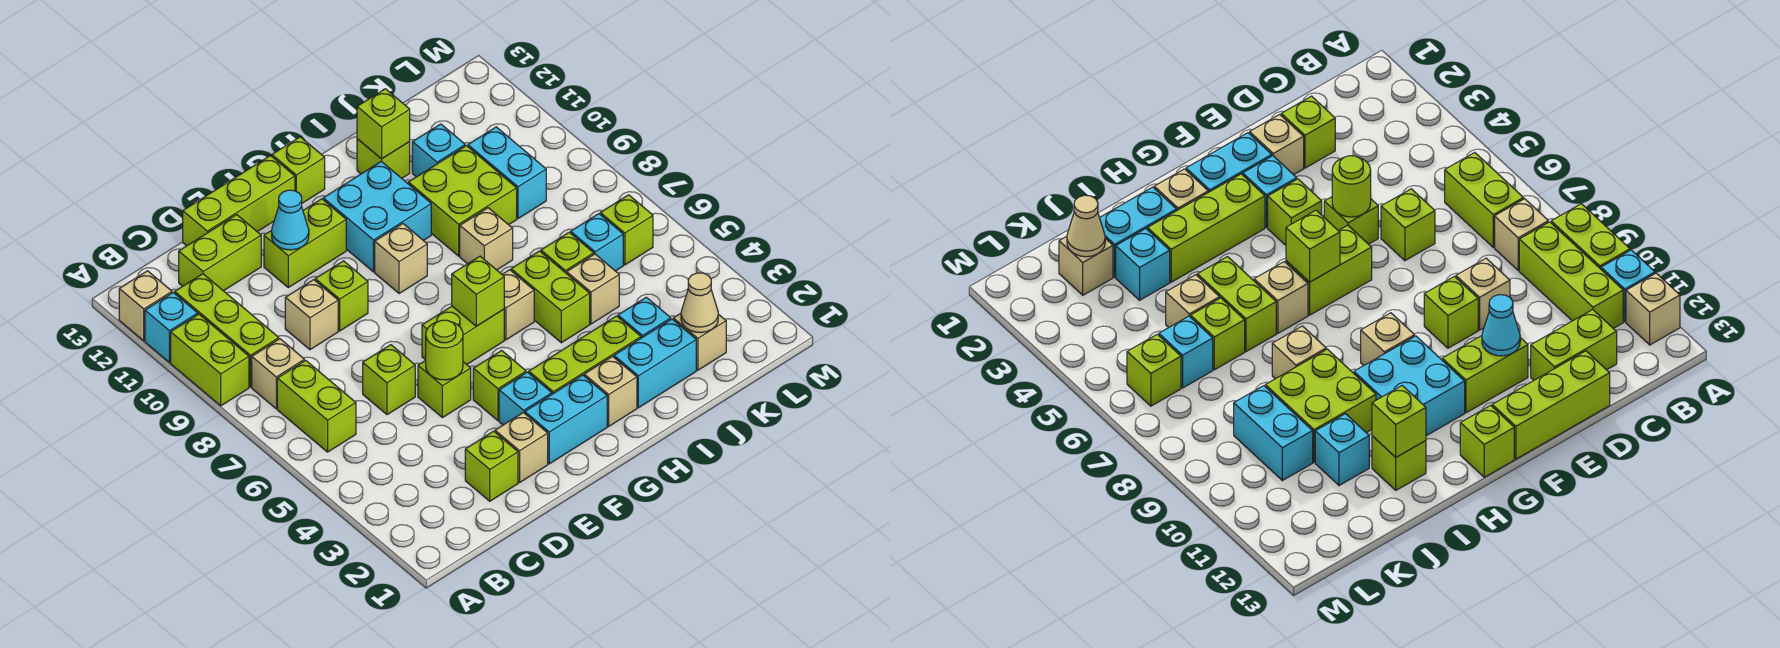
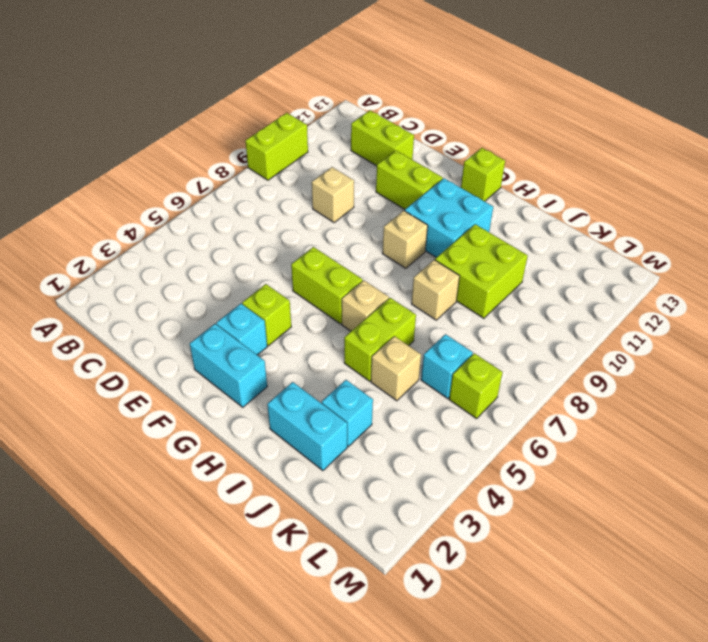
none -> cyan 1x1 brick [145,293,198,362]
none -> tan 1x1 brick [119,271,172,341]
none -> lime 1x2 brick [277,360,356,452]
none -> tan 1x1 brick [252,339,304,409]

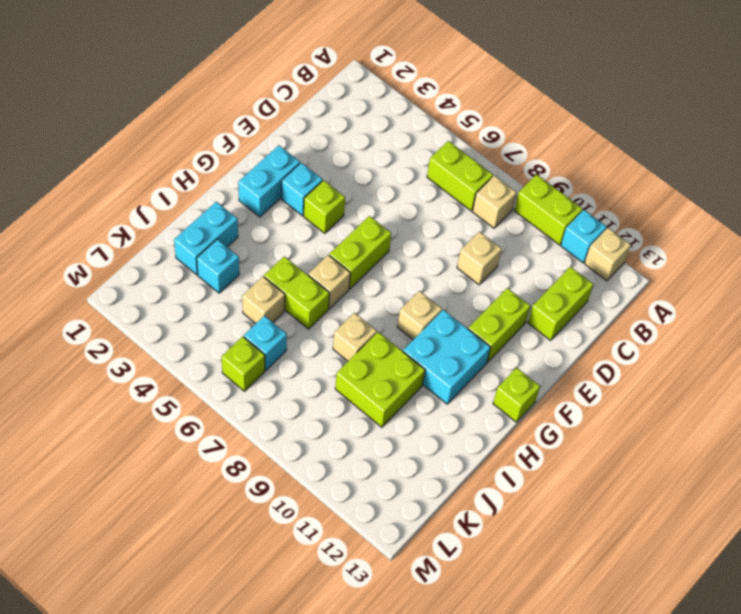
none -> lime 1x3 brick [175,274,279,387]
none -> lime 1x1 brick [465,431,518,501]
none -> lime 1x1 brick [363,345,415,415]
none -> lime 1x3 brick [183,156,295,246]

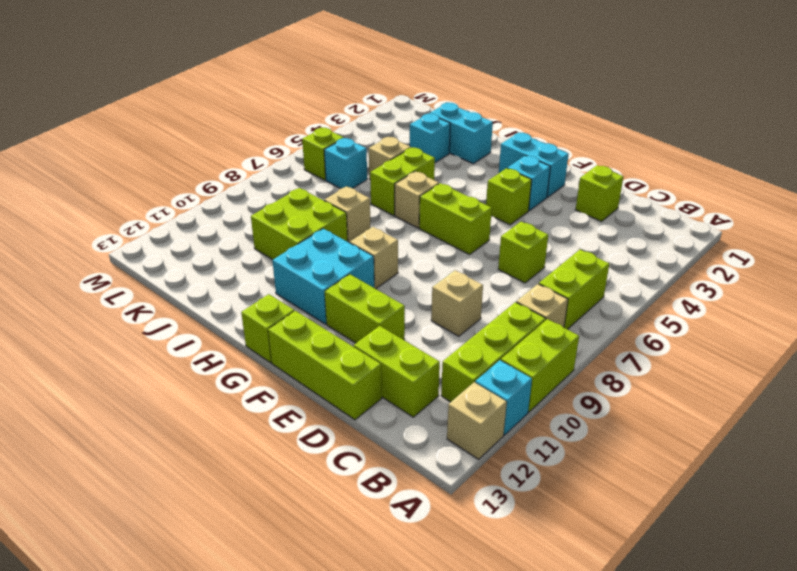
none -> tan 1x1 brick [495,413,548,483]
none -> lime 1x1 brick [418,361,471,418]
none -> lime 1x1 brick [315,261,368,331]
none -> lime 1x3 brick [529,316,641,394]

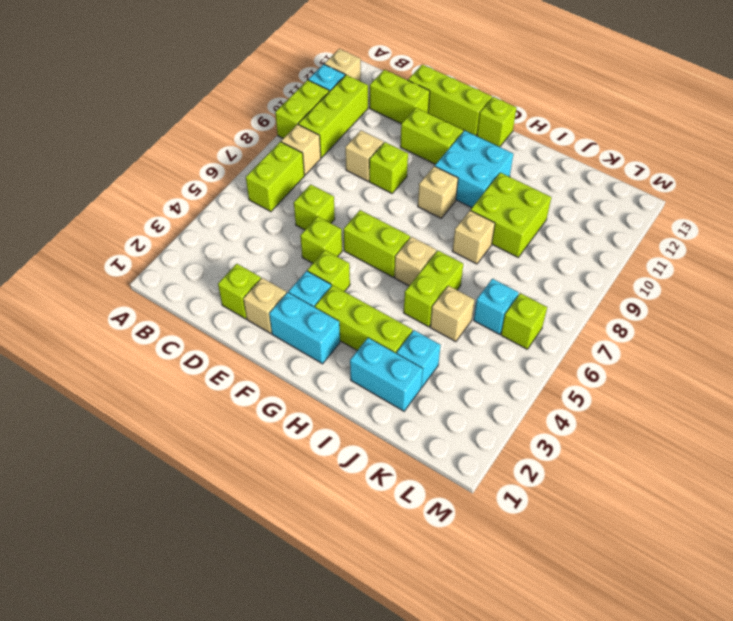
none -> tan 1x1 brick [584,356,637,426]
none -> lime 1x1 brick [357,139,410,178]
none -> lime 1x1 brick [541,232,594,274]
none -> cyan 1x1 brick [412,124,465,177]

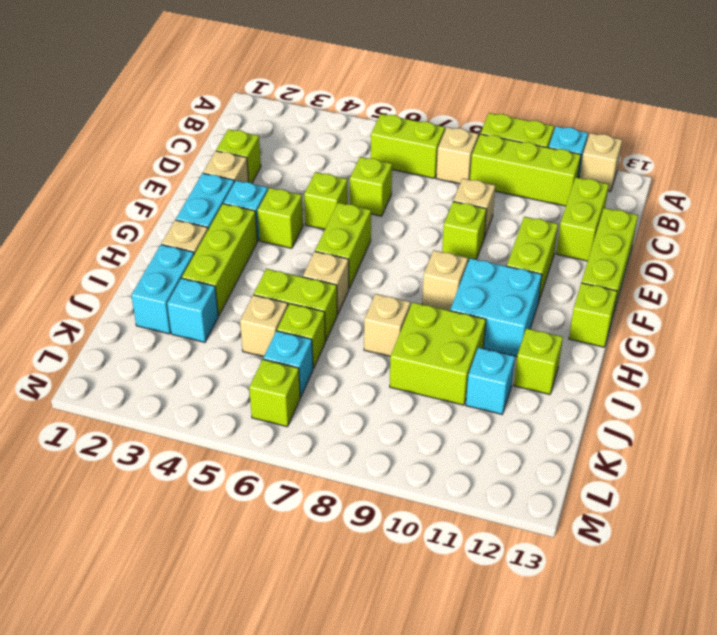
none -> tan 1x1 brick [673,313,726,370]
none -> cyan 1x2 brick [468,127,546,219]
none -> lime 1x1 round brick [426,320,463,380]
none -> cyan 1x1 cone [272,190,309,250]

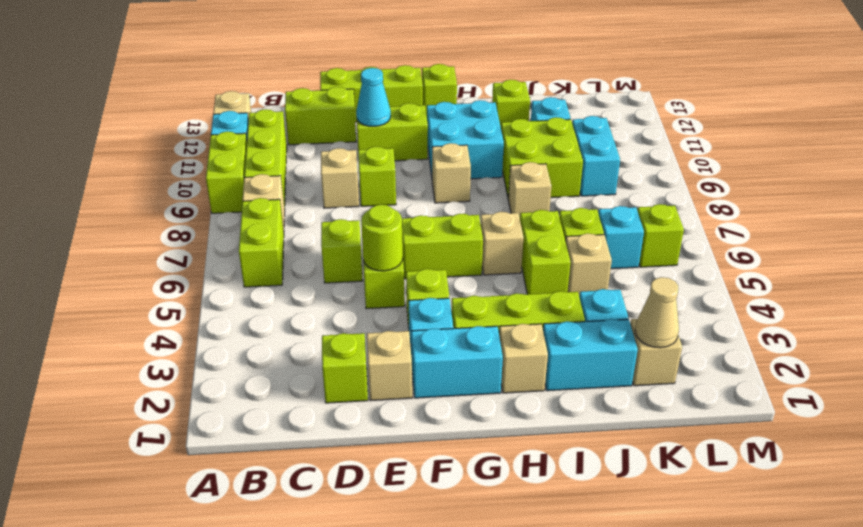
none -> lime 1x1 brick [452,256,504,326]
none -> lime 1x1 brick [357,89,410,159]

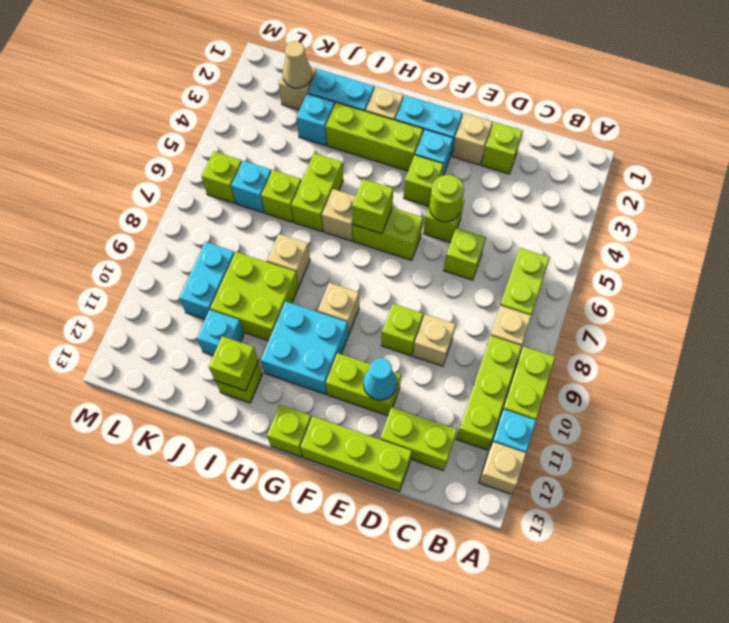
none -> tan 1x1 brick [567,254,619,324]

